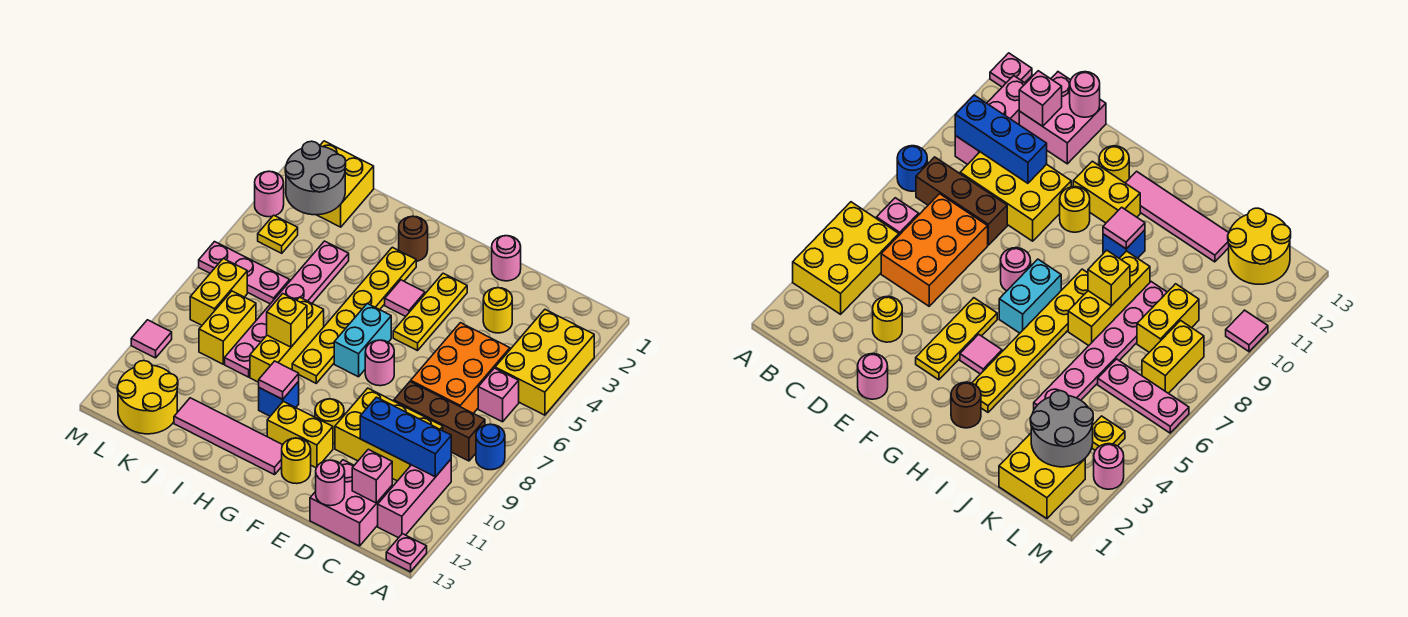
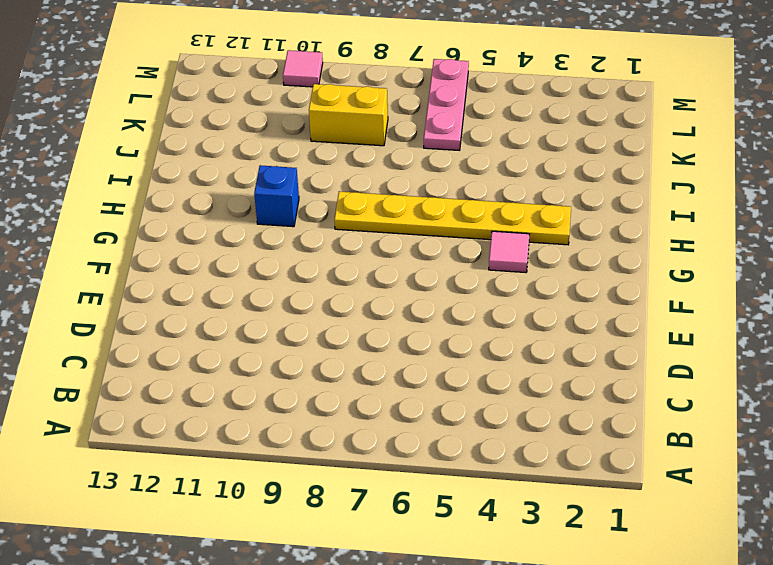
none -> yellow 2x3 brick [495,310,594,415]
none -> blue 1x1 round brick [476,424,505,470]
none -> pink 1x1 plate [386,534,427,572]
none -> pink 1x1 brick [478,368,519,422]

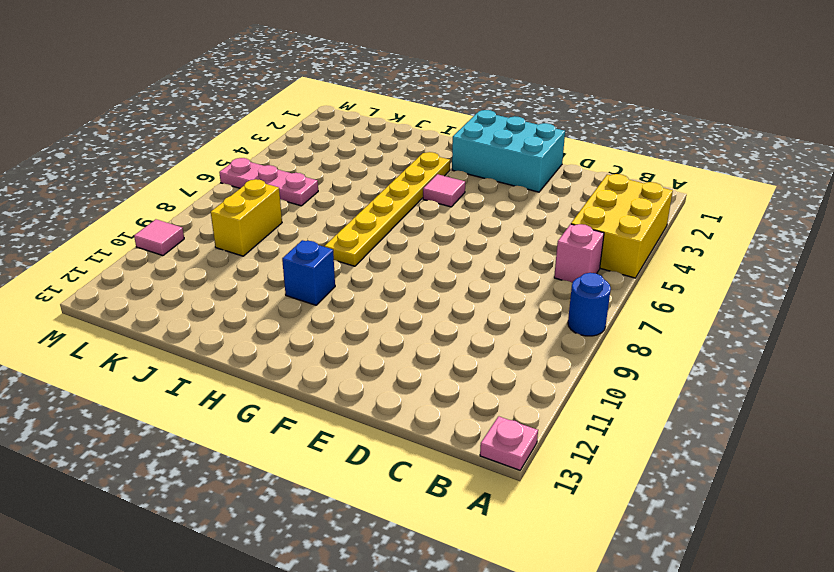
cyan 2x3 brick [452,110,565,192] -> pink 1x1 round brick [492,236,521,281]
none -> brown 1x3 brick [394,381,485,461]
none -> pink 1x3 brick [378,460,451,538]
none -> orange 2x3 brick [411,323,510,413]
none -> yellow 2x3 brick [335,388,443,481]

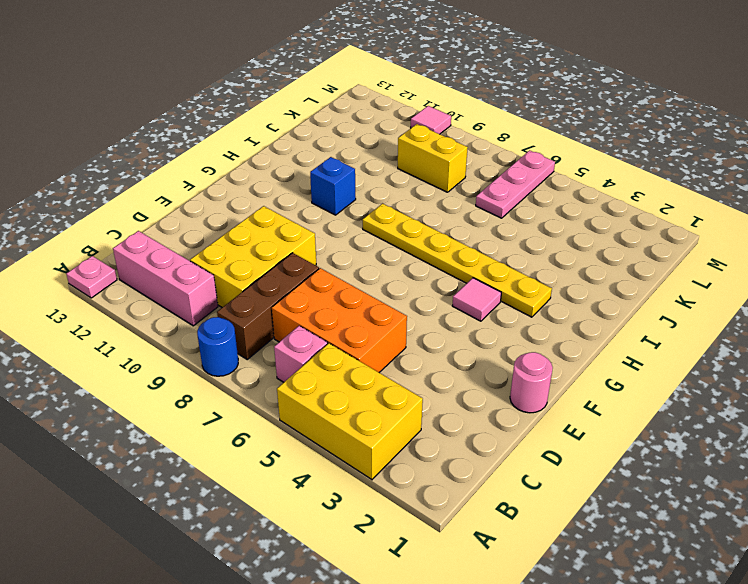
none -> pink 2x2 brick [310,460,392,546]
none -> yellow 1x1 round brick [483,288,512,333]
none -> yellow 1x3 plate [393,273,467,351]
none -> pink 1x1 round brick [365,340,394,386]

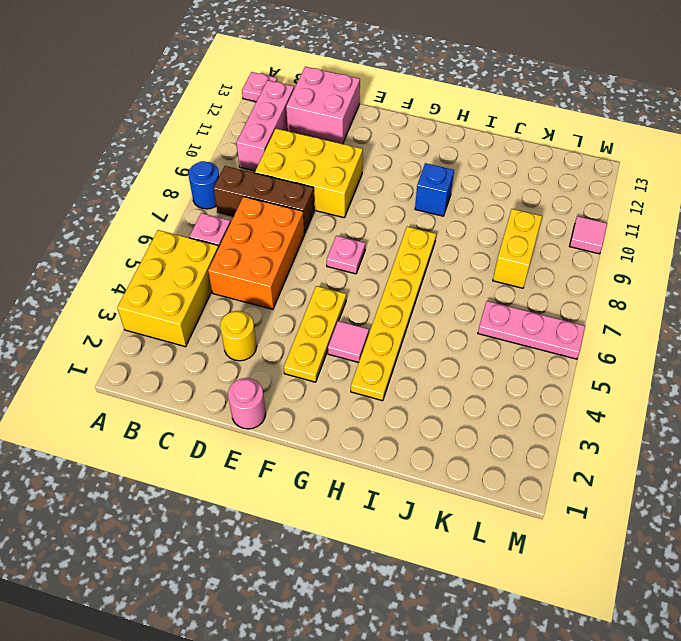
pink 1x1 plate [327,236,365,274] -> pink 1x1 round brick [365,340,394,386]
none -> yellow 1x1 round brick [315,399,344,444]
none -> yellow 1x2 brick [267,401,333,468]
none -> yellow 1x1 round brick [282,438,311,484]
none -> cyan 1x2 brick [334,304,391,377]

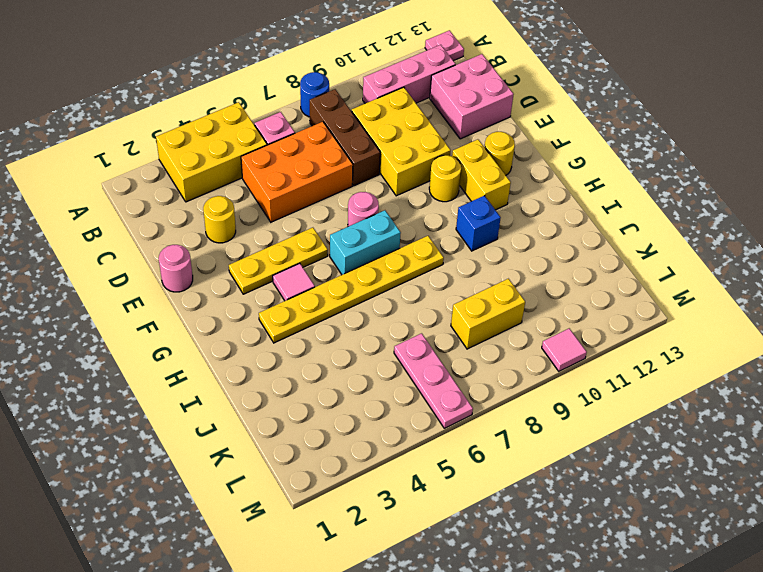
none -> pink 1x4 tile [174,398,282,475]
none -> brown 1x1 round brick [399,216,428,261]
none -> yellow 1x3 brick [250,297,324,382]
none -> pink 1x6 plate [225,241,349,377]

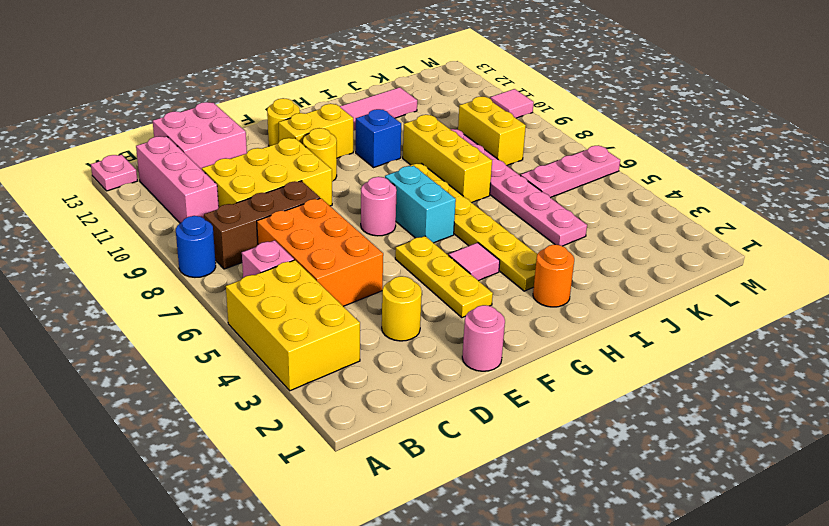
orange 1x1 round brick [533,245,574,307] -> brown 1x1 round brick [399,216,428,261]
none -> yellow 2x2 brick [317,141,374,227]
none -> yellow 2x2 round brick [117,361,178,434]
none -> yellow 1x1 plate [258,215,298,253]
none -> yellow 1x2 brick [190,258,247,325]

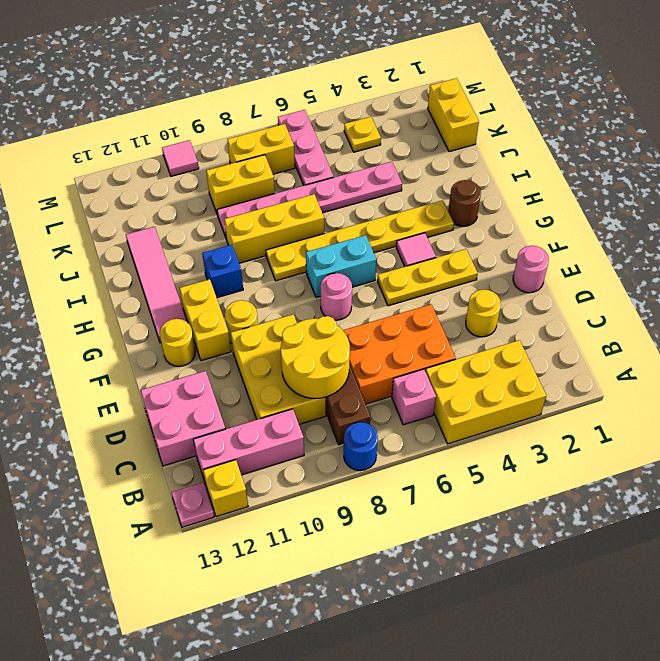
yellow 1x1 brick [203,460,248,517] -> yellow 1x1 brick moved to [267,294,307,347]
yellow 2x2 round brick [281,316,350,398] -> yellow 2x2 round brick moved to [117,361,178,434]
yellow 1x2 brick [428,78,479,152] -> yellow 2x2 brick [317,141,374,227]
none -> pink 1x1 round brick [255,171,284,217]
none -> blue 1x3 brick [360,397,451,477]
none -> pink 1x1 brick [352,449,392,503]
none -> pink 1x1 round brick [316,460,345,506]

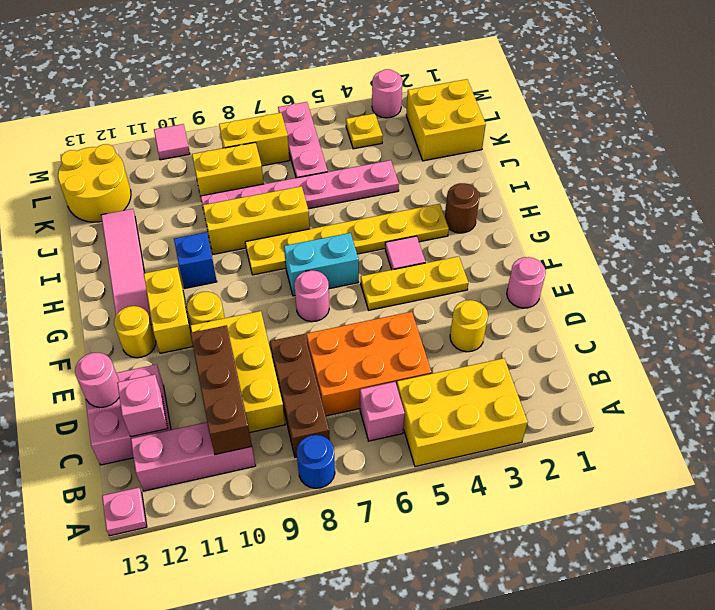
brown 1x3 brick [191,325,252,455] -> blue 1x3 brick [360,397,451,477]
none -> pink 1x1 tile [259,361,299,399]
none -> yellow 1x1 brick [267,294,307,347]
none -> grey 2x2 round brick [285,141,346,215]

